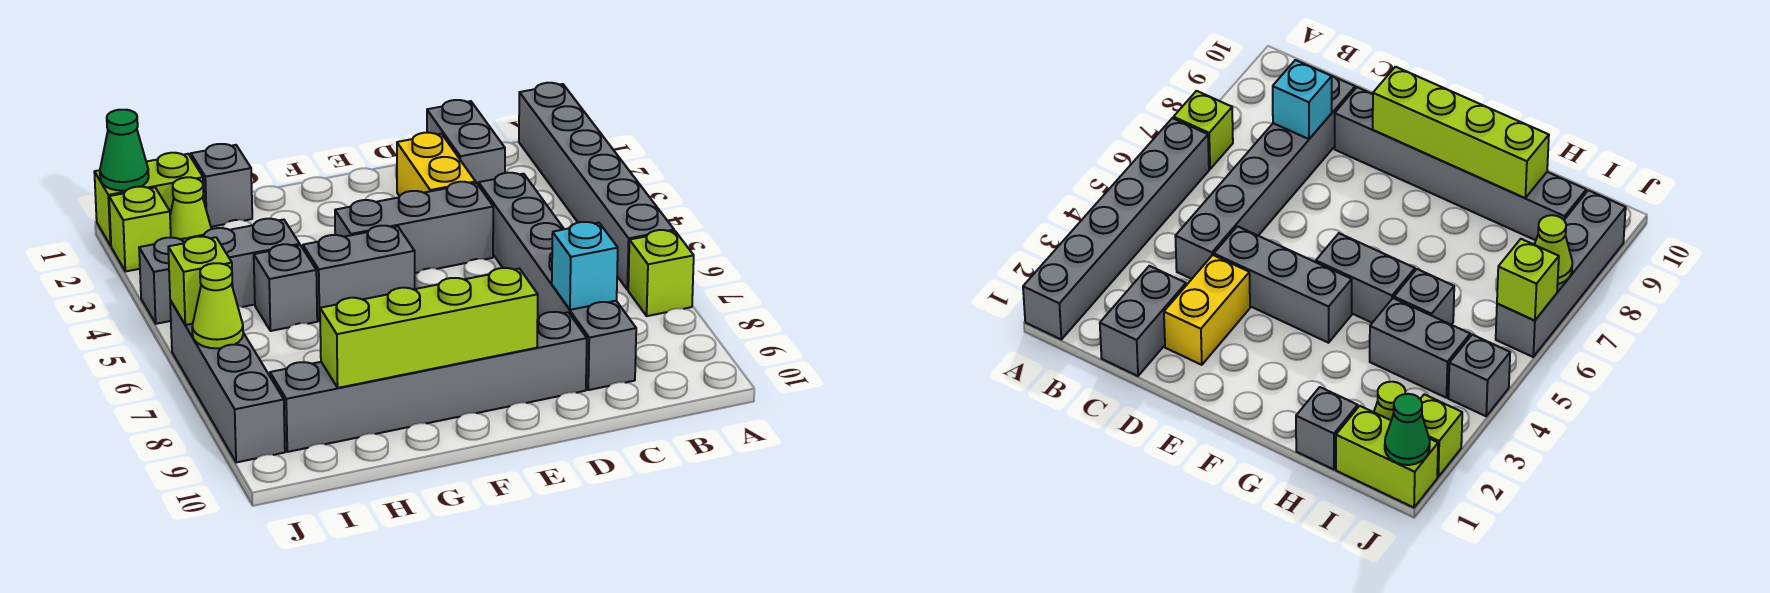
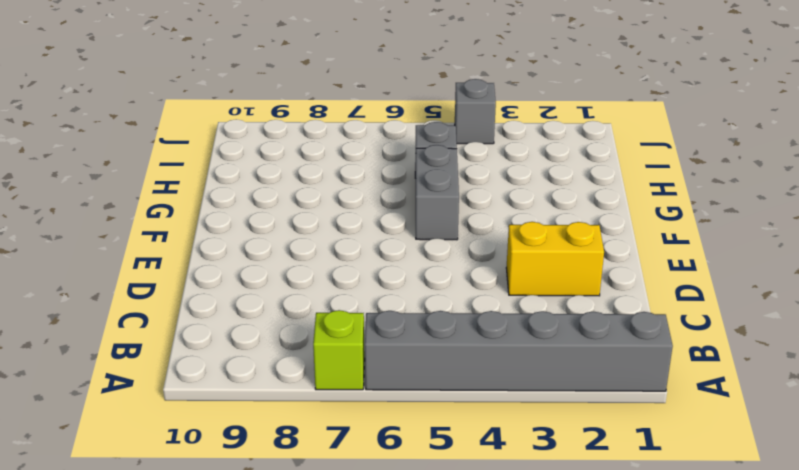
none -> grey 1x2 brick [427,100,505,185]
none -> grey 1x6 brick [479,173,636,390]
none -> grey 1x3 brick [335,182,493,273]

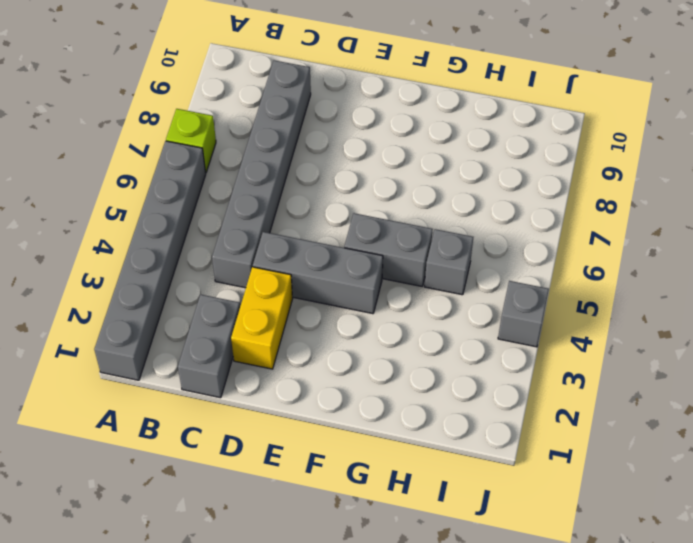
none -> grey 1x6 brick [270,312,587,452]
none -> grey 1x1 brick [191,144,252,227]
none -> grey 1x2 brick [189,219,300,307]

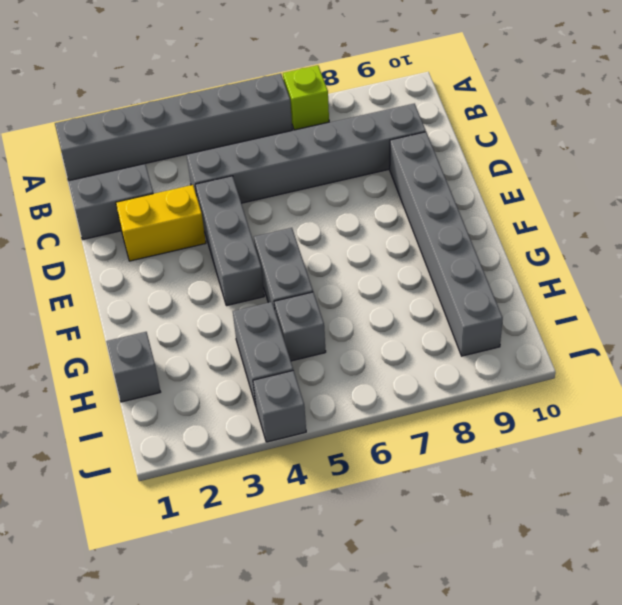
none -> lime 1x2 brick [94,153,204,246]
none -> lime 1x1 cone [170,177,211,240]
none -> lime 1x1 brick [109,187,171,272]

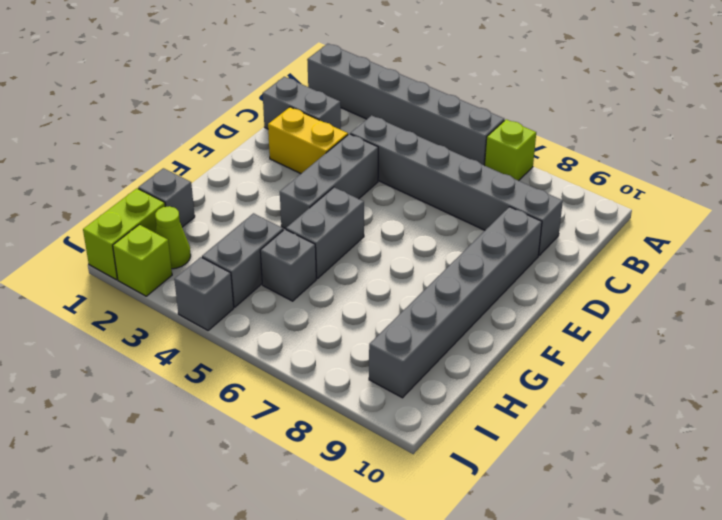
none -> grey 1x4 brick [170,300,285,462]
none -> cyan 1x1 brick [552,222,618,310]
none -> lime 1x4 brick [320,268,538,388]

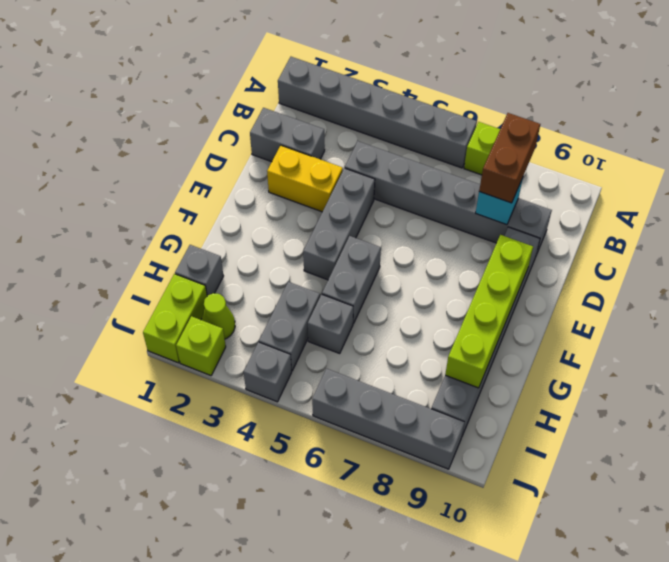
brown 1x2 brick [479,113,540,203] -> none
none -> green 1x1 cone [100,110,149,191]
none -> lime 1x1 brick [168,237,233,325]
none -> lime 1x1 cone [192,263,243,348]

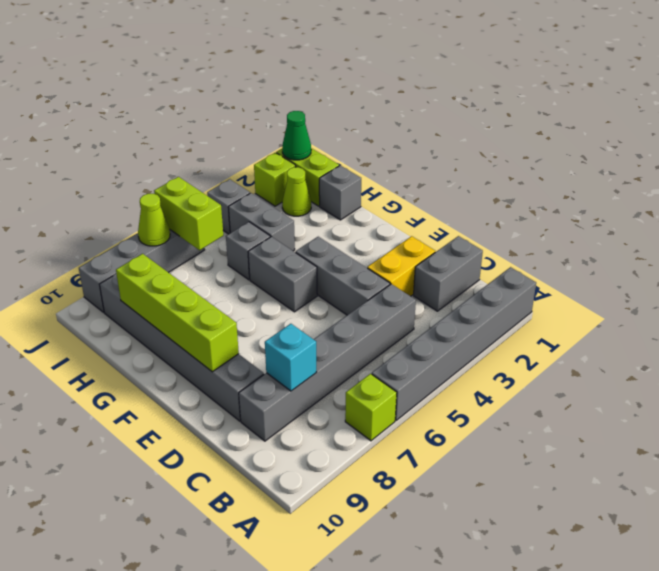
lime 1x2 brick [154,177,223,250] -> lime 1x1 brick [168,237,233,325]

